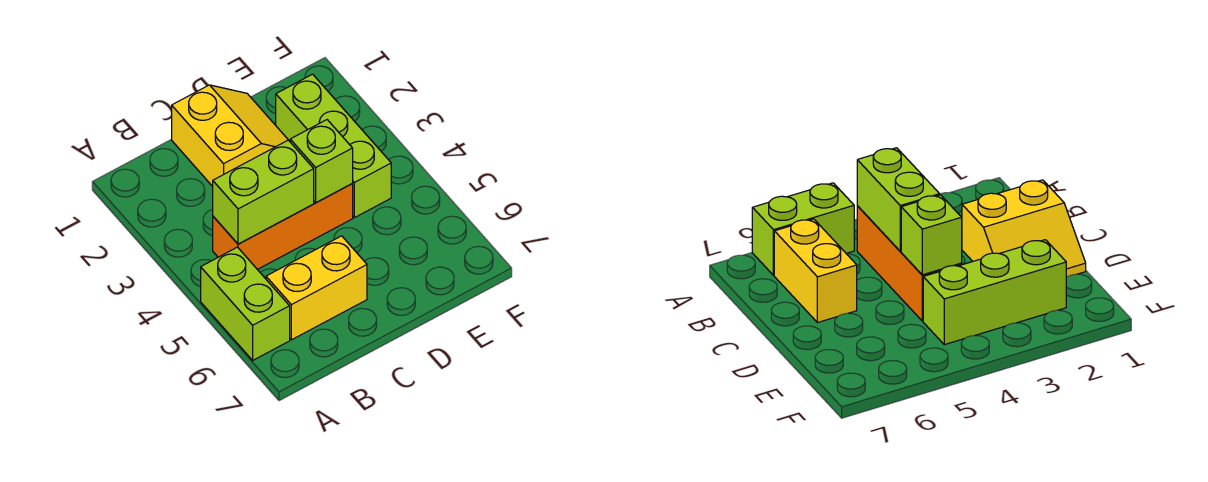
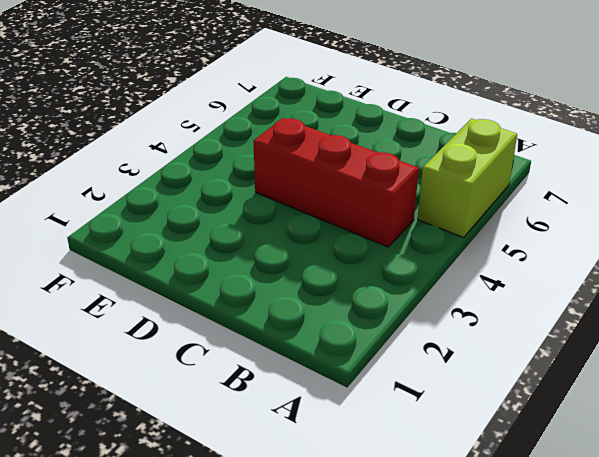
red 1x3 brick [253,118,419,247] -> orange 1x3 brick [213,184,353,270]
none -> yellow 1x2 brick [266,236,367,340]
none -> yellow 2x2 slope [172,85,288,186]

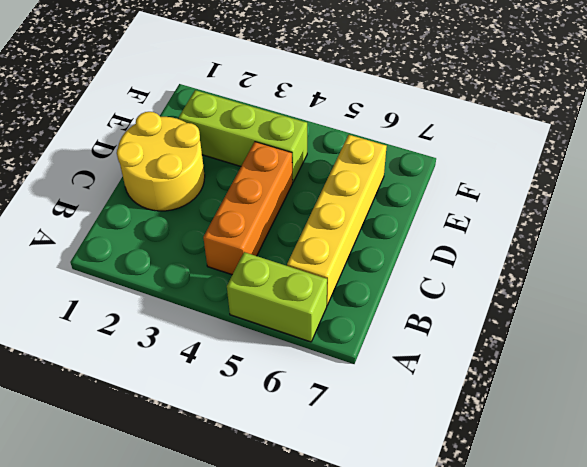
yellow 1x4 brick [287,135,387,305] -> yellow 1x2 brick [266,236,367,340]
yellow 2x2 round brick [117,112,205,211] -> yellow 2x2 slope [172,85,288,186]
none -> lime 1x2 brick [213,140,314,244]
none -> lime 1x1 brick [290,120,353,203]

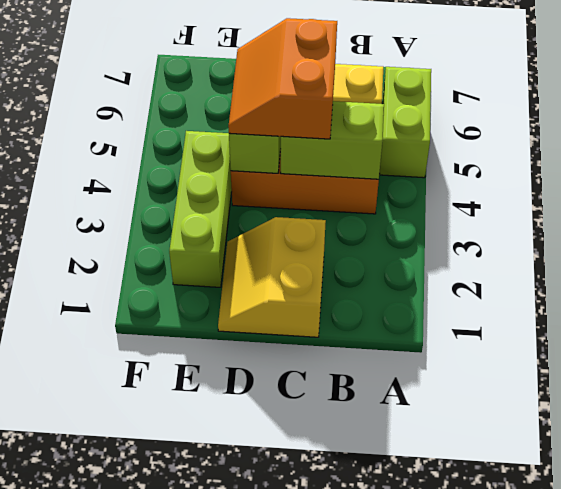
orange 2x2 slope [228,18,337,139] -> none

